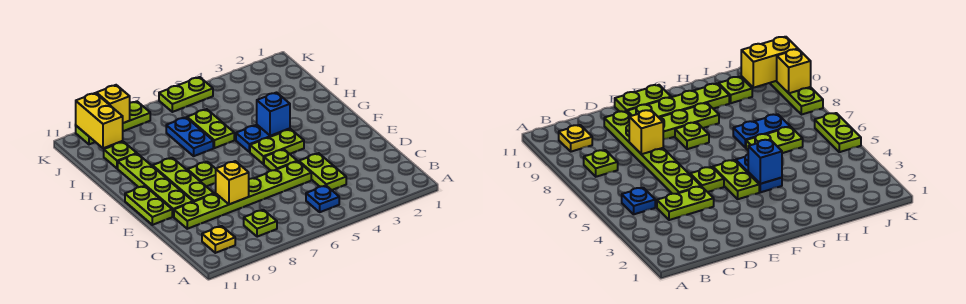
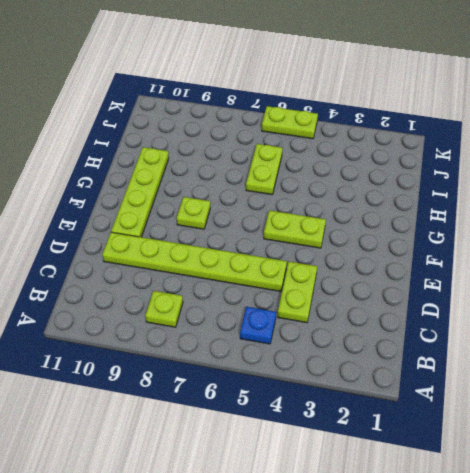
none -> yellow 1x1 plate [202,226,235,253]
none -> lime 1x1 plate [264,149,297,171]
none -> lime 1x3 plate [153,158,214,202]

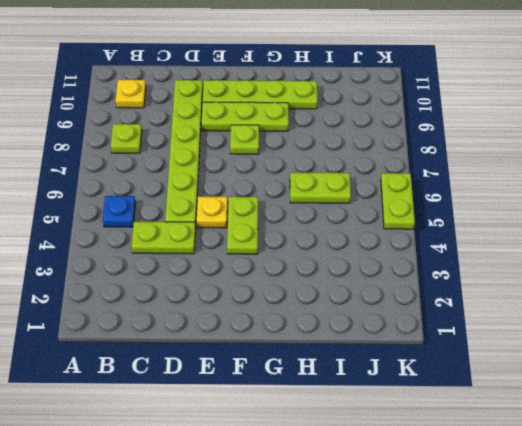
yellow 1x1 plate [197,197,227,228] -> lime 1x1 plate [264,149,297,171]
none -> lime 1x2 plate [125,186,172,225]
none -> blue 1x2 plate [236,125,290,152]
none -> blue 1x2 plate [166,117,213,156]

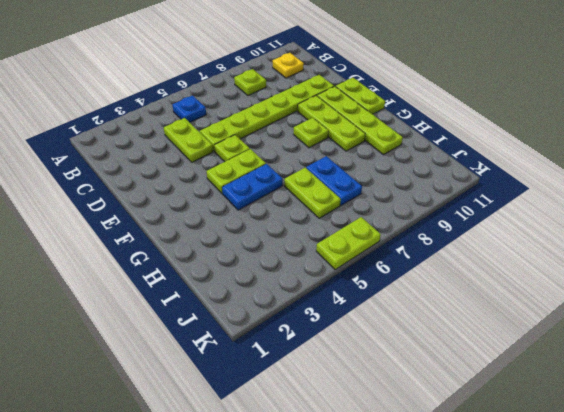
none -> lime 1x1 plate [104,142,137,169]
none -> lime 1x3 plate [76,101,150,144]
none -> yellow 1x1 brick [216,161,249,204]

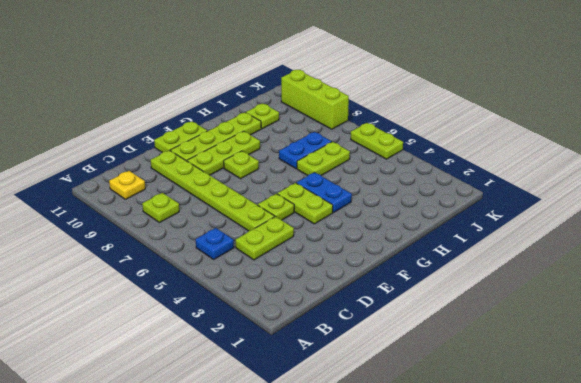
lime 1x3 brick [281,70,349,129] -> lime 1x3 plate [76,101,150,144]
none -> yellow 1x1 brick [216,161,249,204]
none -> blue 1x1 brick [257,93,290,136]
none -> yellow 1x2 brick [76,93,123,148]

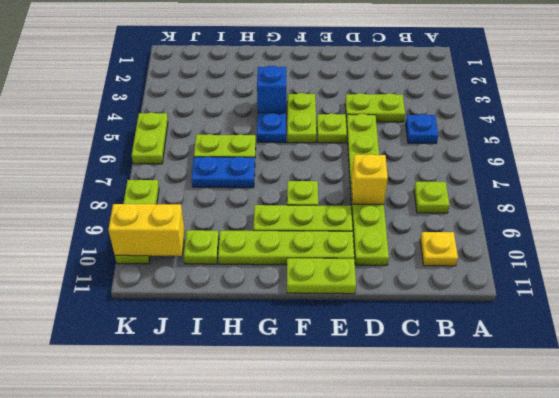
none -> yellow 1x1 brick [96,85,130,123]

